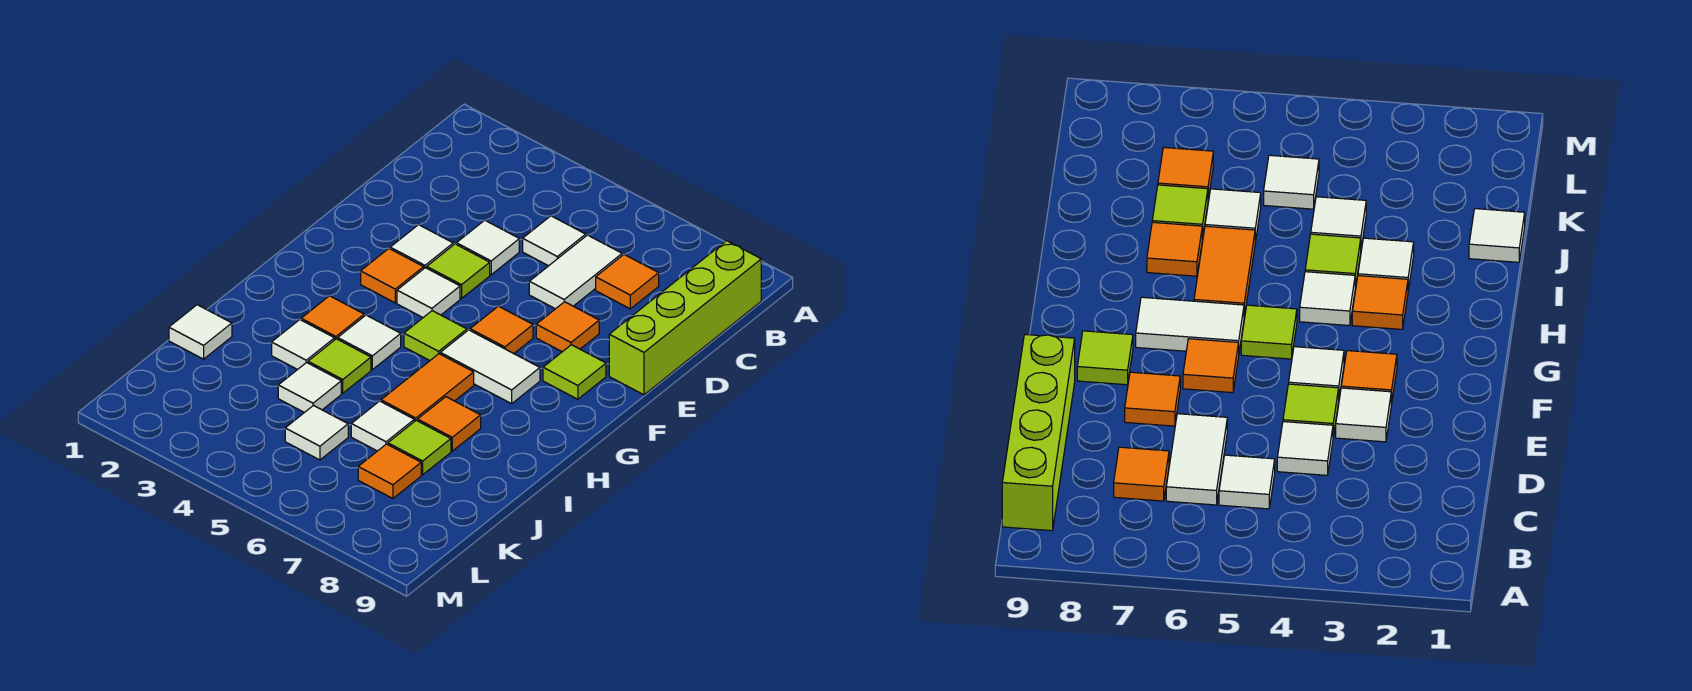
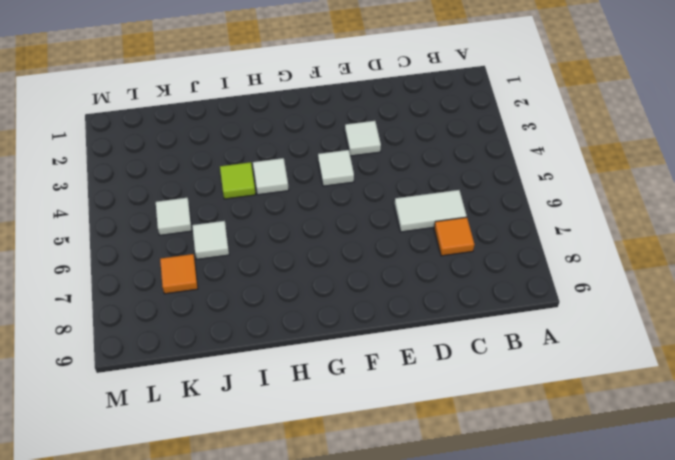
none -> lime 1x4 brick [609,241,761,395]
none -> white 1x1 tile [523,216,586,266]
none -> white 1x1 tile [456,220,519,275]

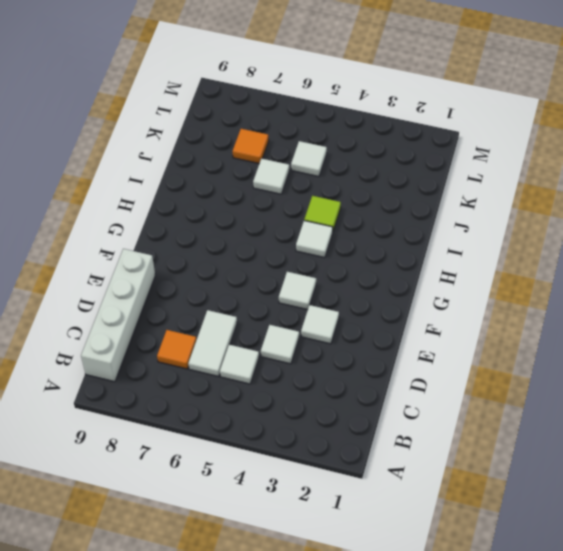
white 1x4 brick [81,249,155,382] -> lime 1x4 brick [609,241,761,395]
none -> lime 1x1 tile [427,244,490,298]
none -> orange 1x1 tile [536,302,599,352]
none -> orange 1x1 tile [361,248,424,303]

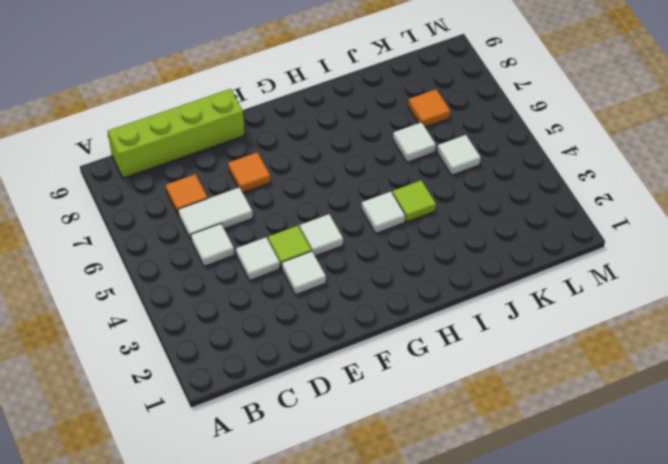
none -> orange 1x1 tile [361,248,424,303]
none -> orange 1x1 tile [470,306,533,354]
none -> lime 1x1 tile [543,345,606,399]

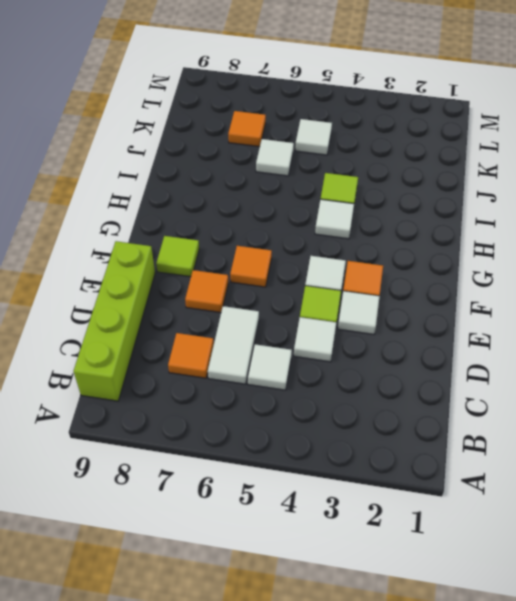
none -> lime 1x1 tile [404,311,467,361]
none -> white 1x2 tile [440,330,540,404]
none -> orange 1x1 tile [301,296,364,339]

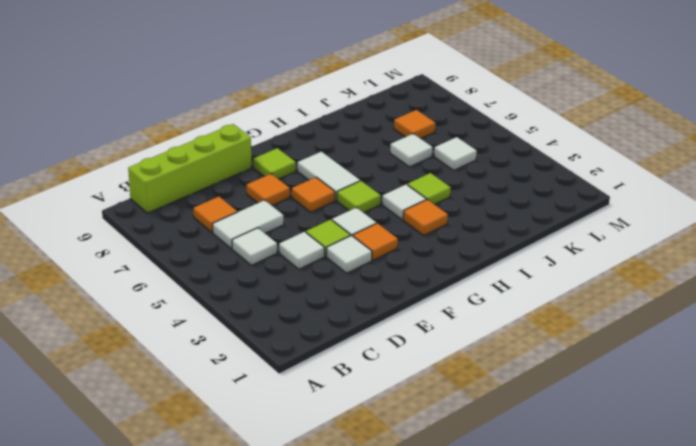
none -> orange 1x2 tile [381,354,474,421]
none -> white 1x1 tile [272,320,335,370]
none -> orange 1x1 tile [418,397,481,451]

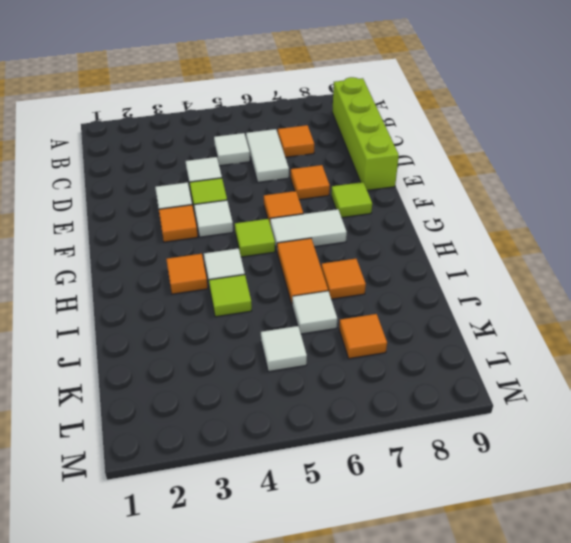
none -> white 1x1 tile [272,320,335,370]
none -> white 1x1 tile [169,305,232,359]
none -> white 1x1 tile [278,363,341,413]

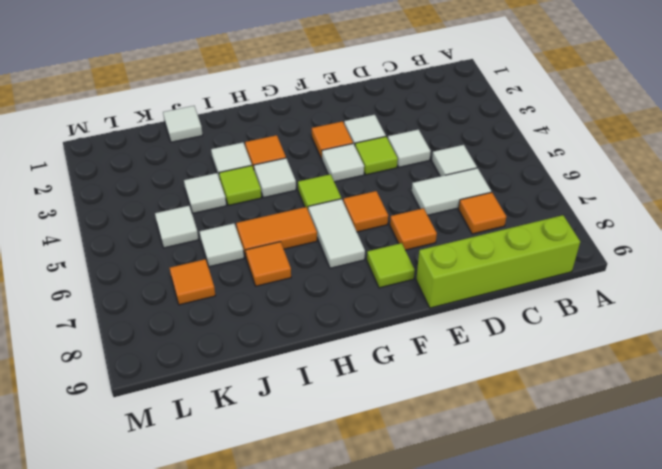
none -> lime 1x1 tile [388,420,451,475]

